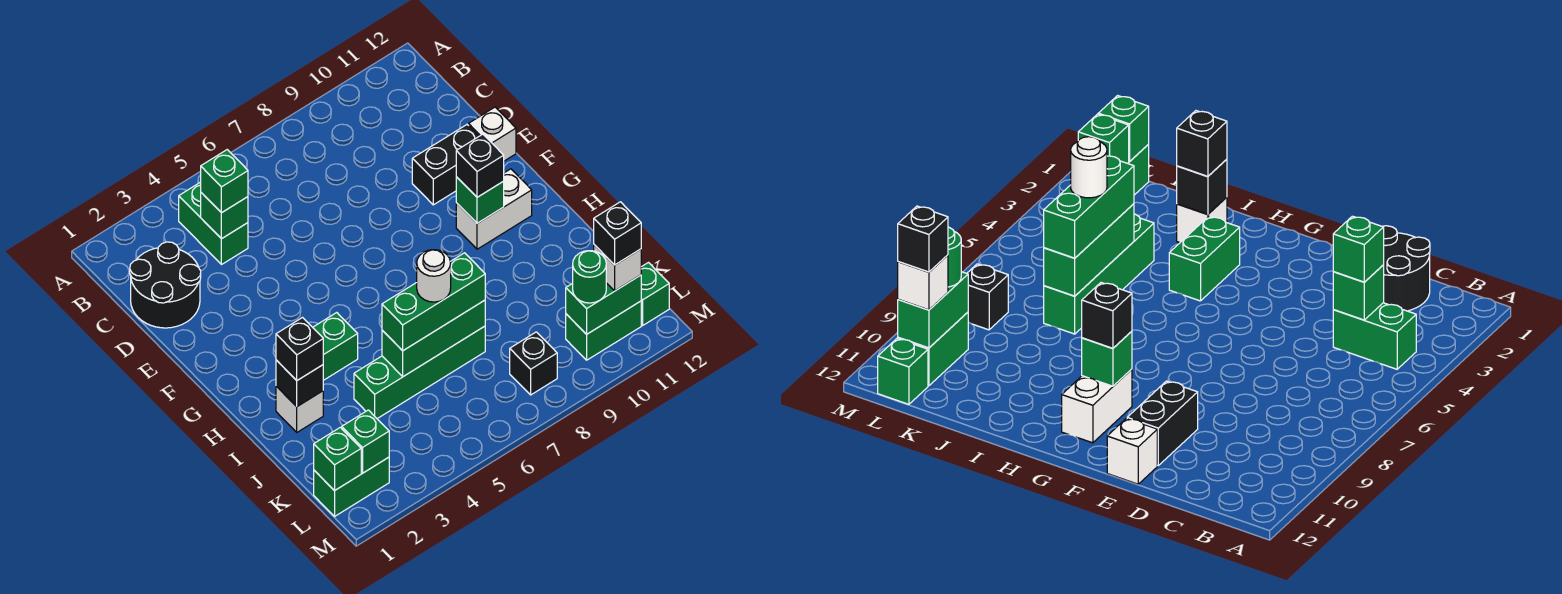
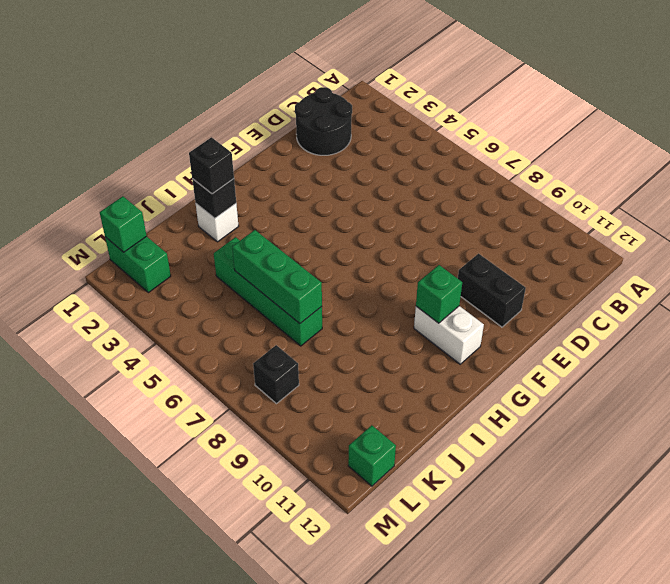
none -> green 1x2 brick [179,182,248,265]
none -> white 1x1 brick [469,107,516,161]
none -> green 1x2 brick [313,313,358,380]

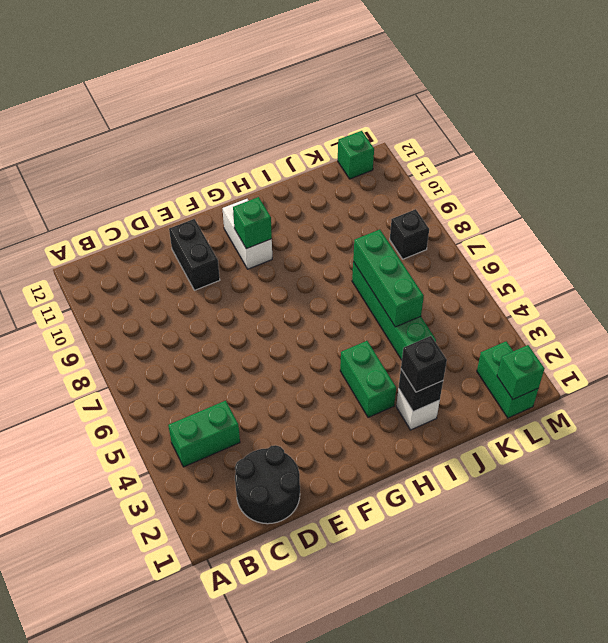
none -> white 1x1 brick [469,107,516,161]
none -> green 1x2 brick [566,301,641,360]
none -> green 1x1 brick [201,193,248,239]

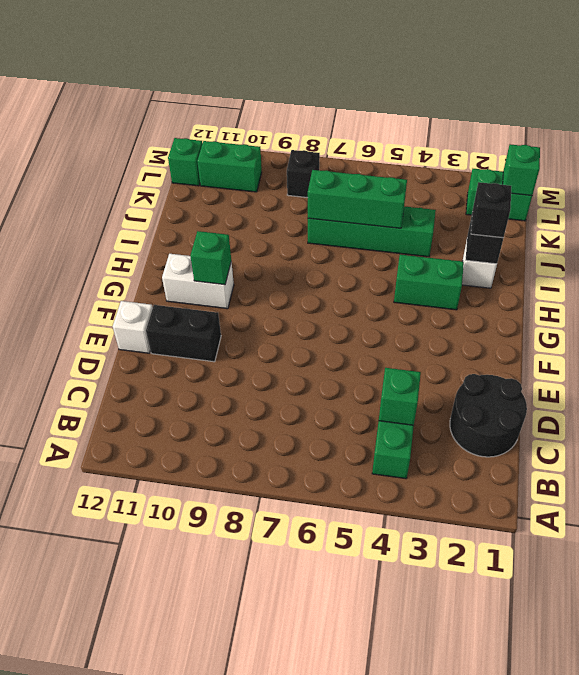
none -> green 1x1 brick [342,410,389,473]
none -> green 1x2 brick [566,275,641,334]
none -> green 1x1 brick [201,150,248,213]

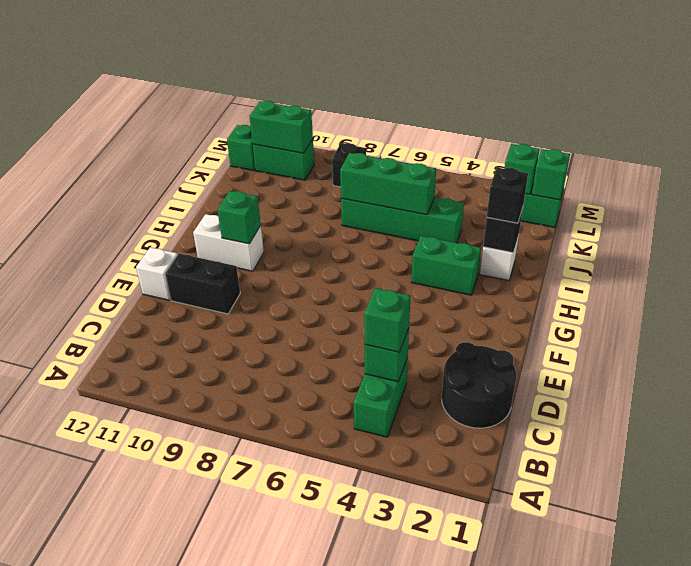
none -> black 1x1 brick [456,134,504,197]
none -> green 1x3 brick [382,253,485,351]
none -> green 1x1 round brick [573,251,606,303]

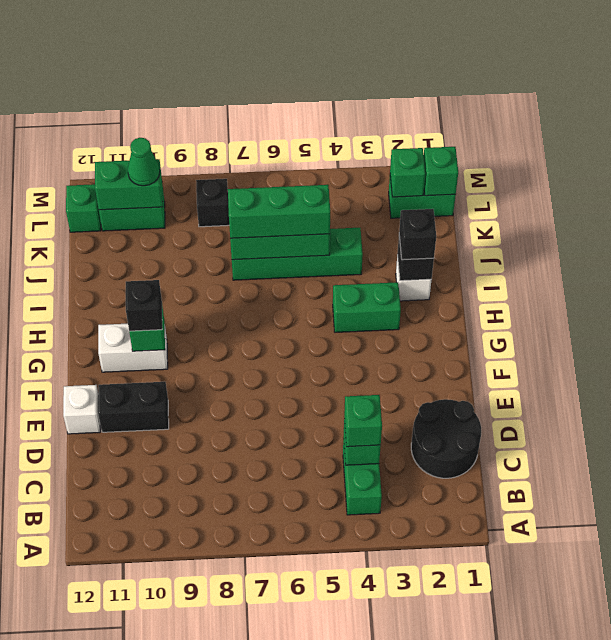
green 1x1 cone [128,138,160,186] -> green 1x1 round brick [573,251,606,303]
none -> white 1x1 brick [594,245,641,291]
none -> white 1x1 round brick [417,250,451,302]
none -> black 1x1 brick [594,202,641,265]

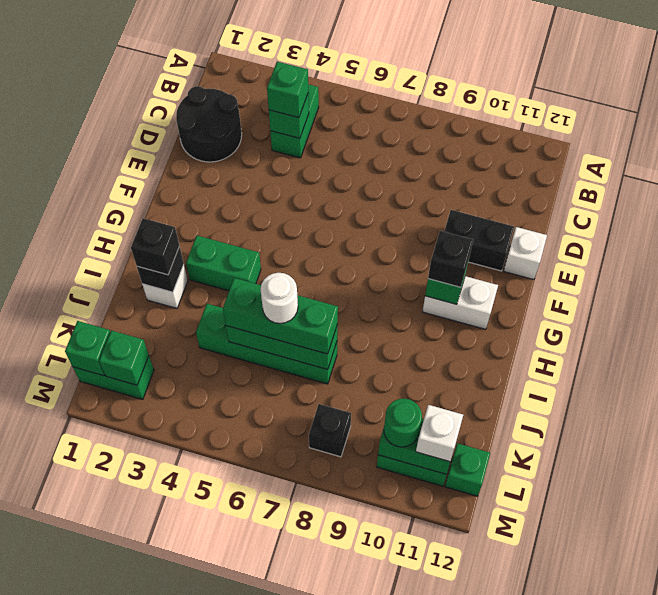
none -> black 1x1 brick [594,202,641,265]

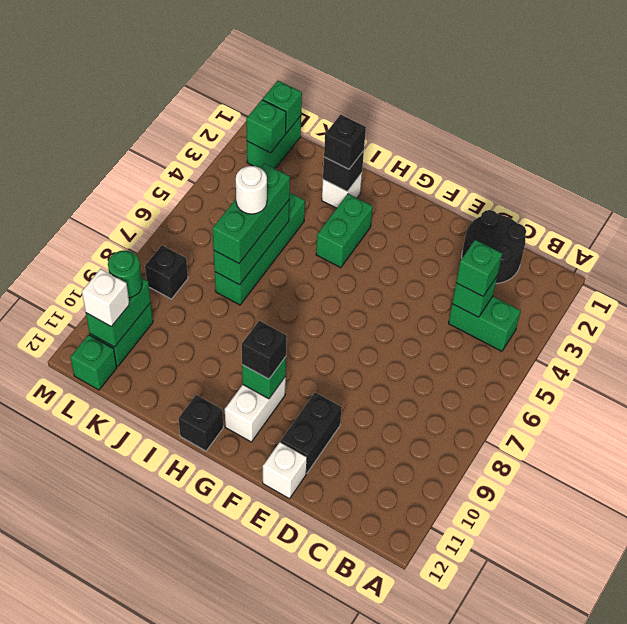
black 1x1 brick [178,395,223,451] -> black 1x1 brick moved to [594,202,641,265]

